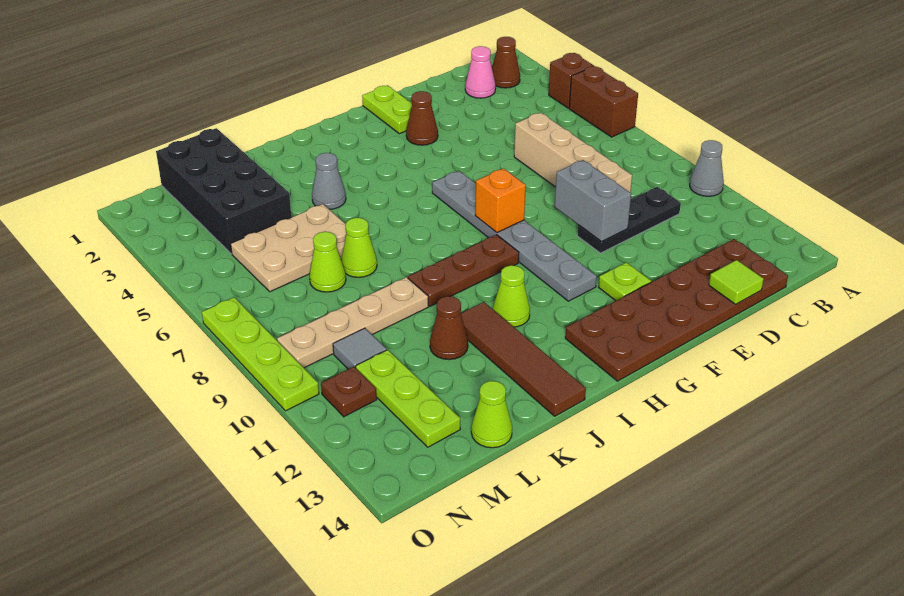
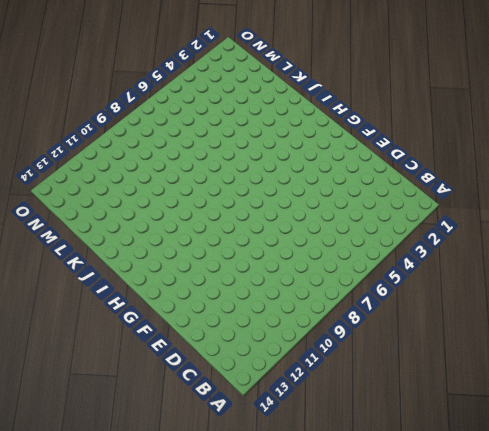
none -> brown 1x1 brick [549,53,594,108]
none -> brown 1x2 brick [569,66,638,137]
none -> grey 1x1 cone [690,140,724,196]
none -> brown 1x1 cone [492,37,520,88]

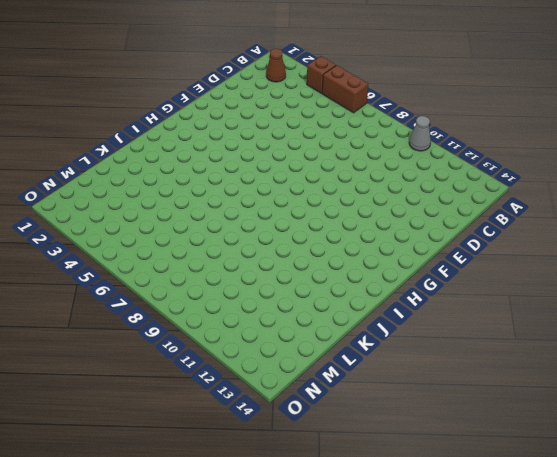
none -> pink 1x1 cone [465,46,496,98]
none -> black 1x3 plate [577,187,681,253]
none -> brown 2x6 plate [565,239,788,381]
none -> tan 1x4 brick [514,113,632,193]

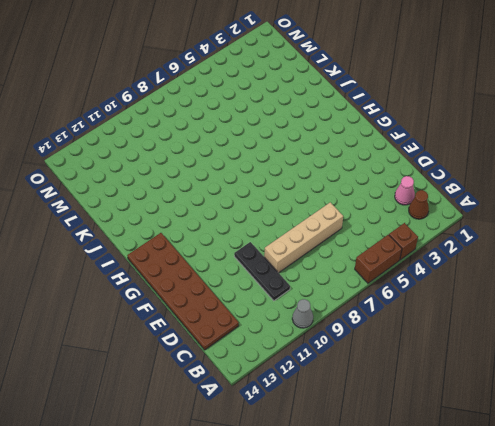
none -> lime 1x2 plate [362,85,412,134]
none -> brown 1x1 cone [406,91,438,145]
none -> lime 1x1 plate [599,262,651,301]
none -> grey 1x6 plate [432,171,597,301]

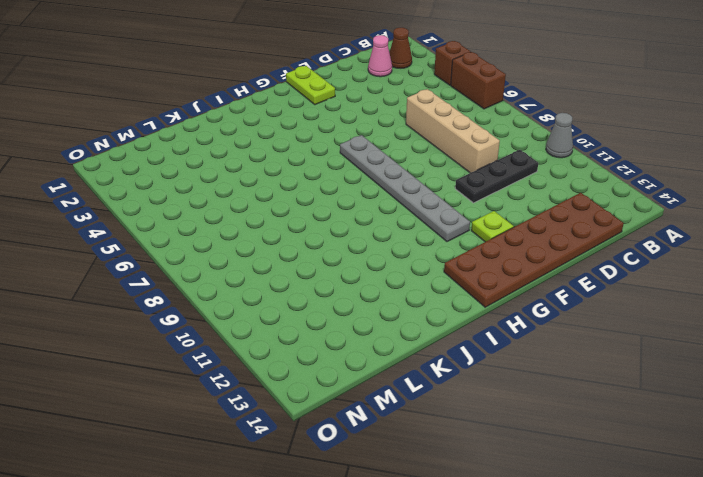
none -> brown 1x1 cone [406,91,438,145]
none -> brown 1x3 plate [408,235,519,306]
none -> lime 1x1 cone [493,265,530,327]
none -> grey 1x1 cone [312,153,346,209]

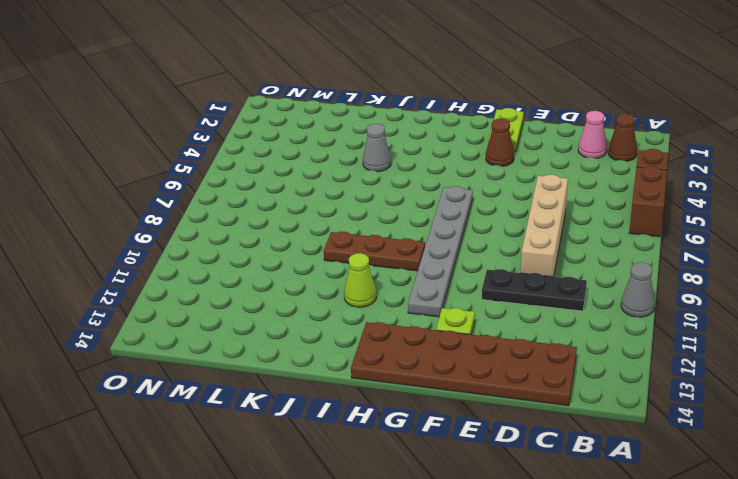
none -> brown 1x4 tile [461,302,586,416]
none -> tan 2x3 plate [231,204,347,292]
none -> lime 1x1 cone [341,218,377,277]
none -> tan 1x4 plate [277,277,428,368]

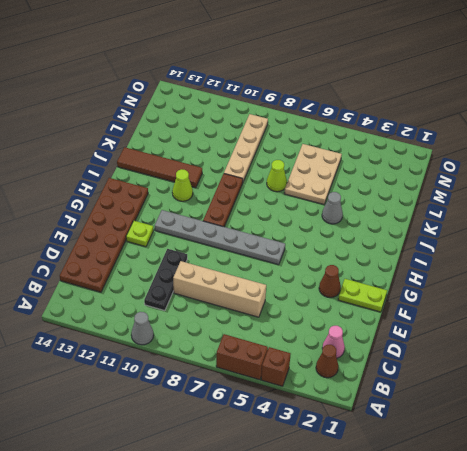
none -> brown 1x1 cone [430,296,468,360]
none -> black 2x4 brick [156,128,291,254]
none -> lime 1x1 cone [309,232,346,292]
none -> lime 1x1 cone [471,381,512,448]

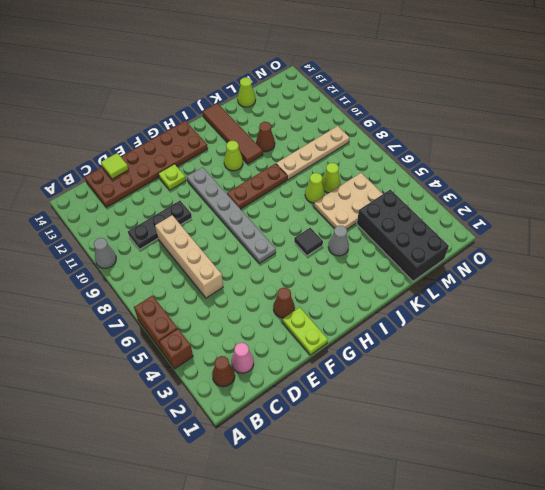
black 1x1 tile [294,228,323,256] -> none
none -> grey 1x1 tile [333,328,387,369]
none -> lime 1x3 plate [356,350,460,447]
none -> brown 1x1 plate [321,367,377,417]
none -> lime 1x4 plate [202,297,319,411]

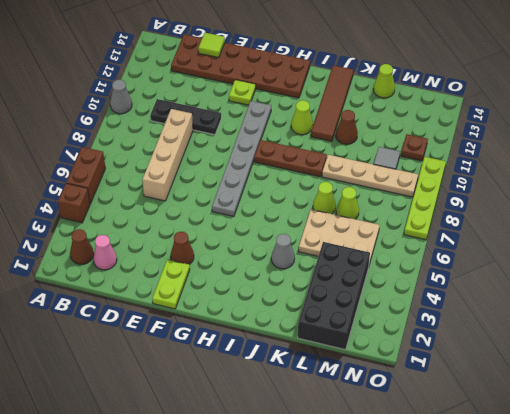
none -> lime 1x3 plate [356,350,460,447]
none -> grey 1x2 brick [555,160,631,241]
none -> orange 1x1 brick [475,169,526,233]

